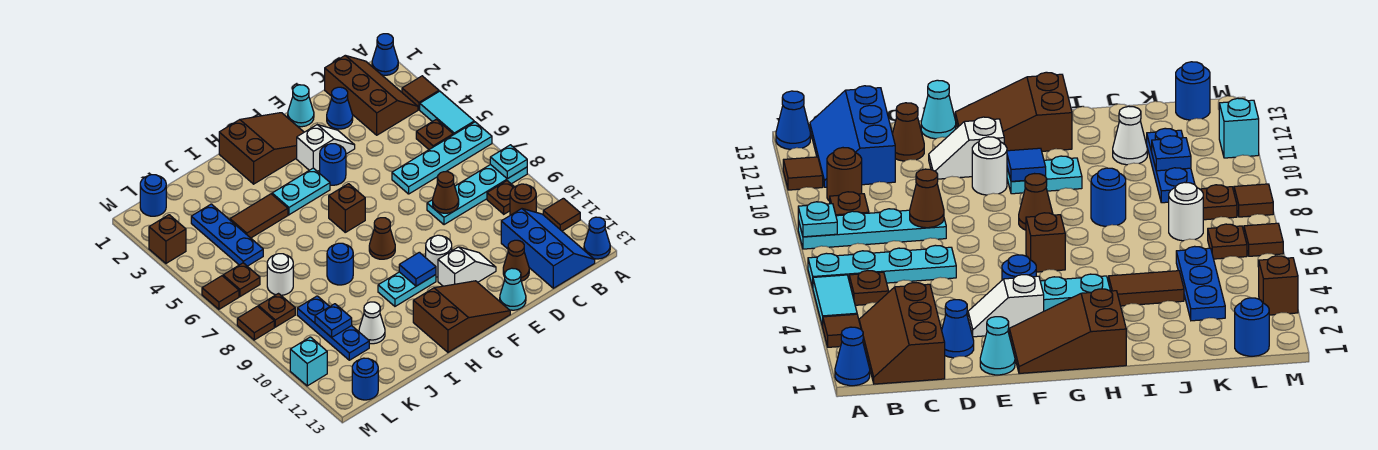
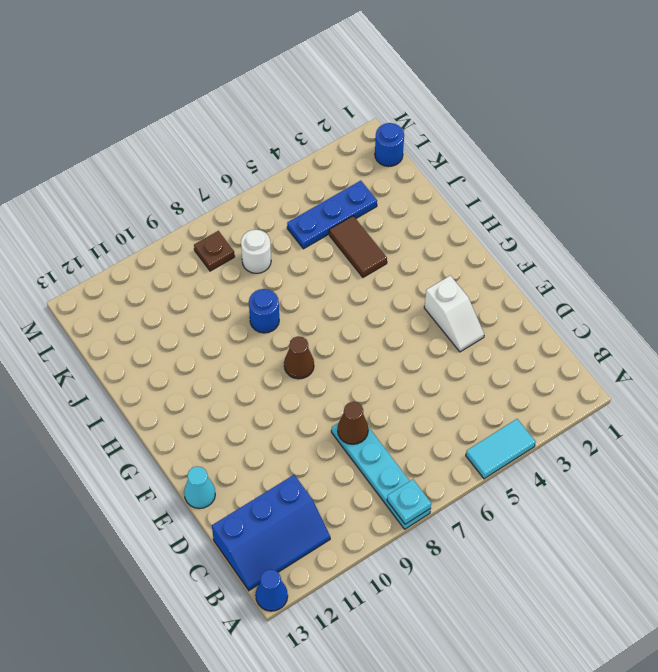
none -> blue 1x1 cone [372,34,398,75]
none -> brown 1x1 tile [402,76,439,110]
none -> cyan 1x4 plate [392,122,492,194]
none -> brown 1x1 tile [543,198,580,231]

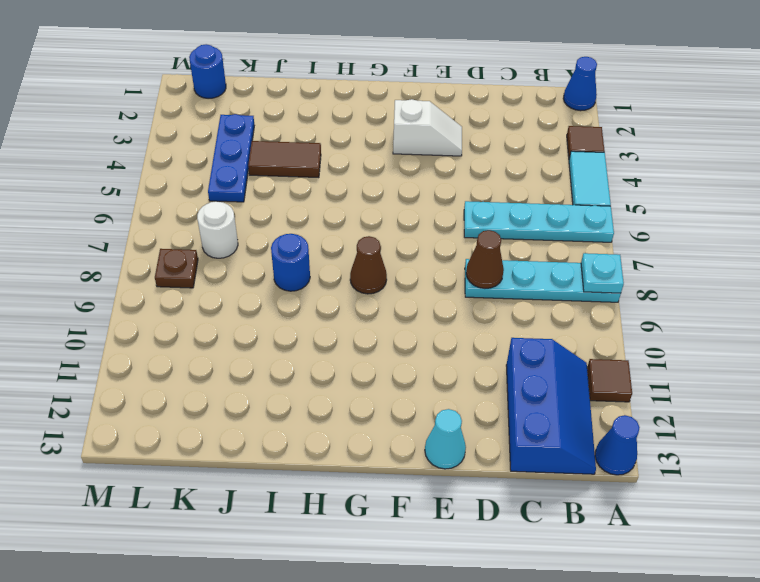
none -> brown 2x3 slope [325,56,418,135]
none -> brown 1x1 plate [416,119,453,149]
none -> brown 1x1 plate [487,181,514,214]
none -> brown 1x1 round brick [510,184,536,215]

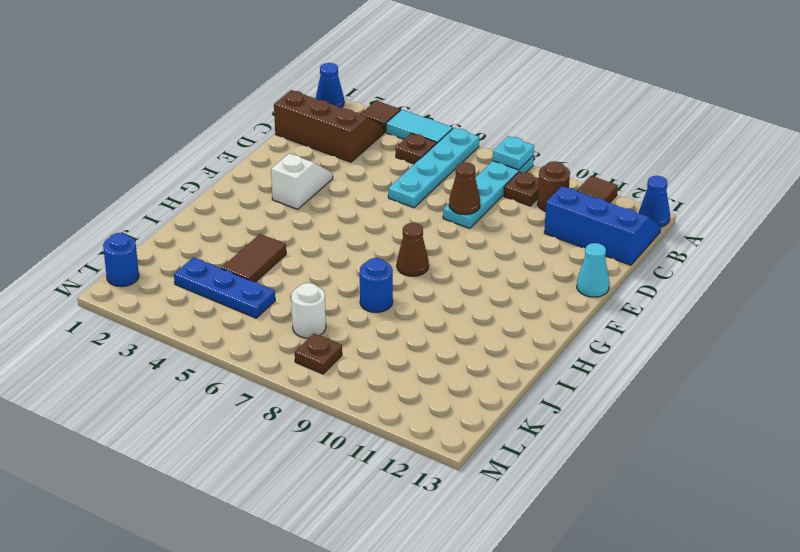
none -> blue 1x1 cone [327,87,353,129]
none -> brown 1x1 cone [503,240,529,281]
none -> cyan 1x1 cone [288,85,314,127]
none -> white 1x2 slope [438,247,496,286]

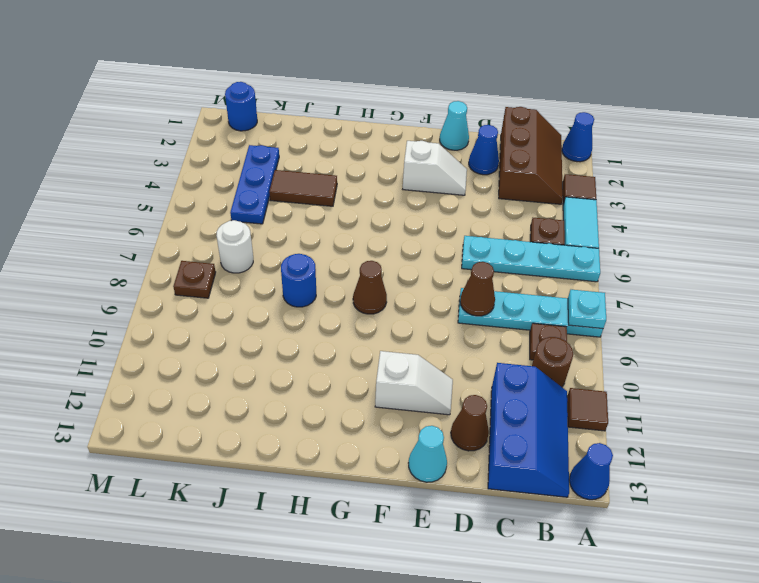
none -> brown 2x3 slope [219,113,304,184]
none -> blue 1x1 round brick [320,144,346,185]
none -> white 1x1 round brick [425,235,452,277]
none -> brown 2x3 slope [413,281,510,352]

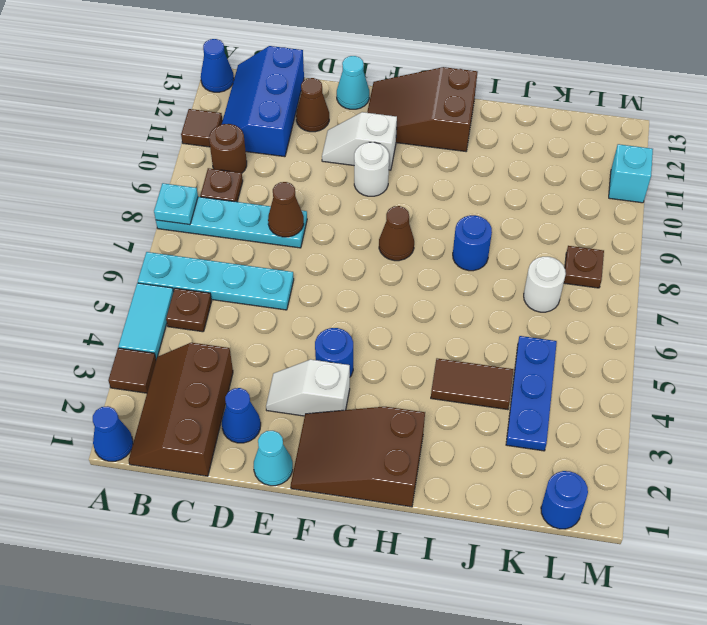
none -> cyan 1x2 plate [272,168,330,215]
none -> brown 1x1 brick [329,184,365,232]
none -> cyan 1x2 plate [378,272,436,306]
none -> white 1x1 cone [359,302,385,344]

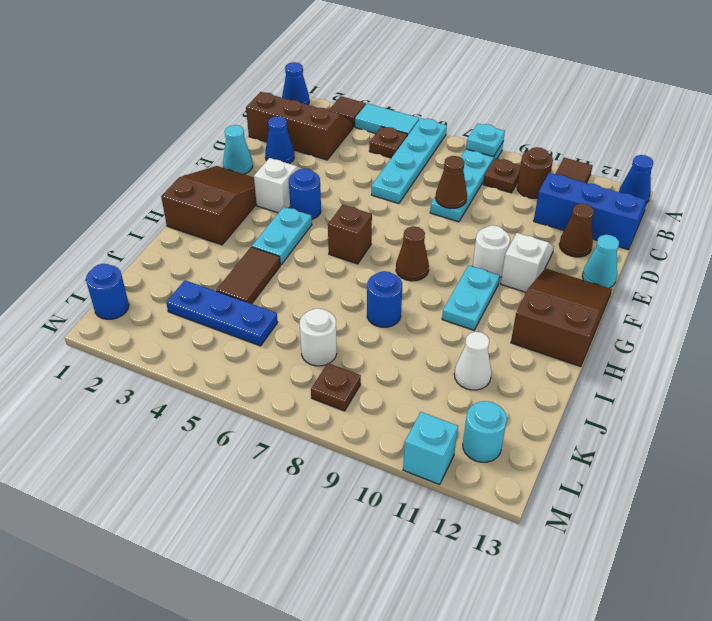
cyan 1x1 round brick [463,401,507,462] -> none
none -> blue 1x3 plate [297,296,369,360]
none -> brown 1x1 plate [223,263,260,297]
none -> blue 1x1 round brick [352,358,378,400]
none -> brown 1x1 brick [149,215,186,263]

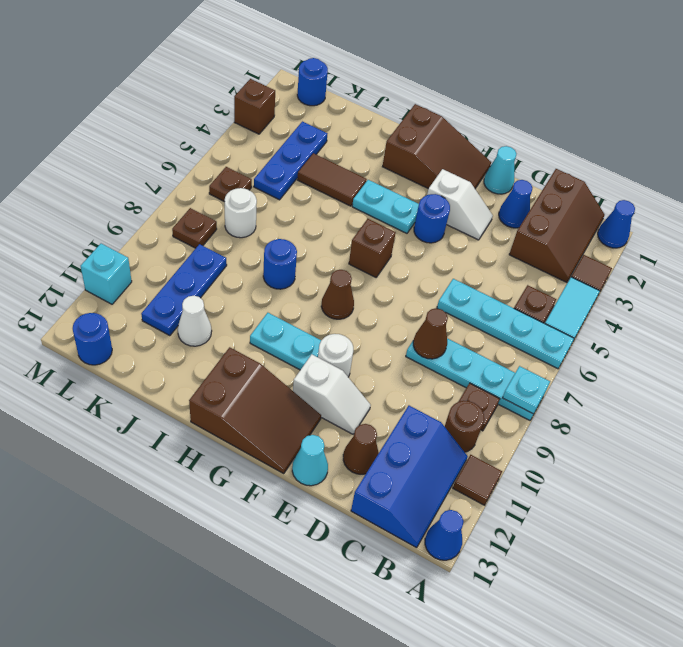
none -> brown 1x1 tile [202,276,239,309]
none -> brown 1x1 tile [237,306,274,340]
none -> blue 1x1 tile [399,252,436,286]
none -> blue 1x1 plate [315,304,352,337]

